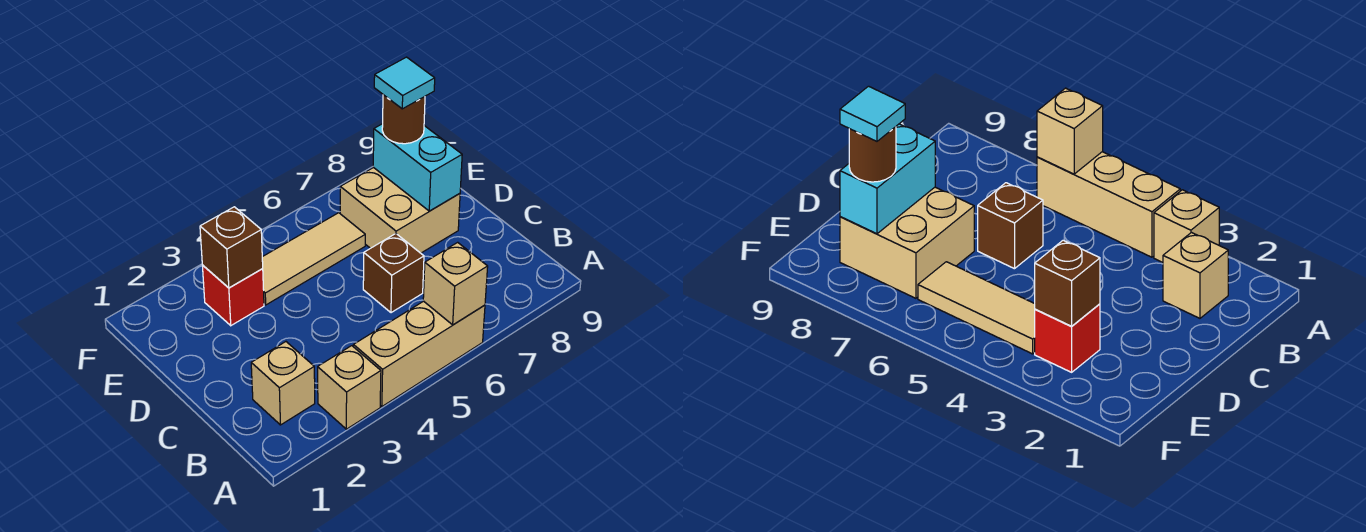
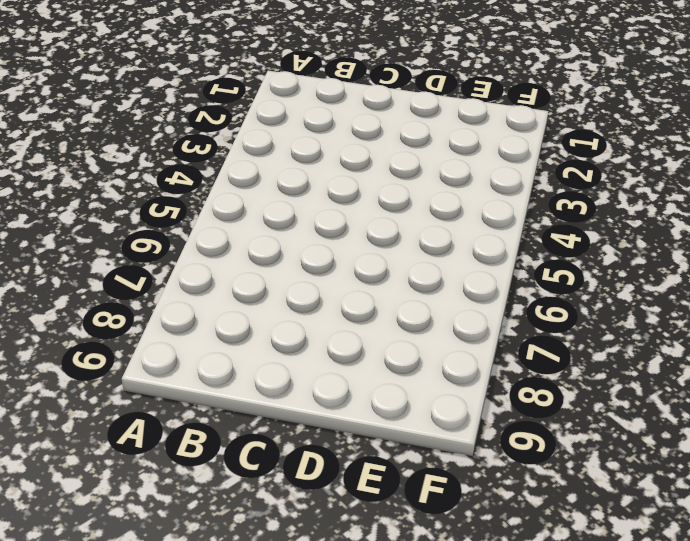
none -> tan 1x1 brick [318,346,381,429]
none -> tan 1x3 brick [353,301,485,407]
none -> tan 1x1 brick [251,342,315,425]

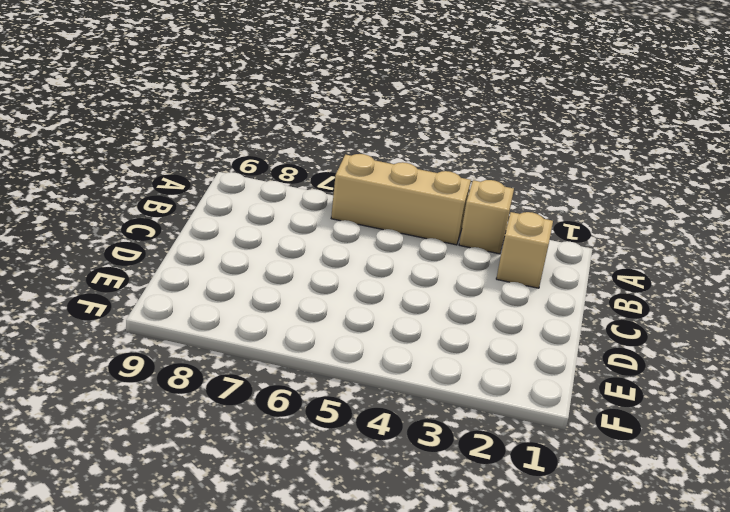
none -> brown 1x1 brick [363,234,424,313]
none -> tan 2x2 brick [340,167,460,253]
none -> red 1x1 brick [202,265,264,326]

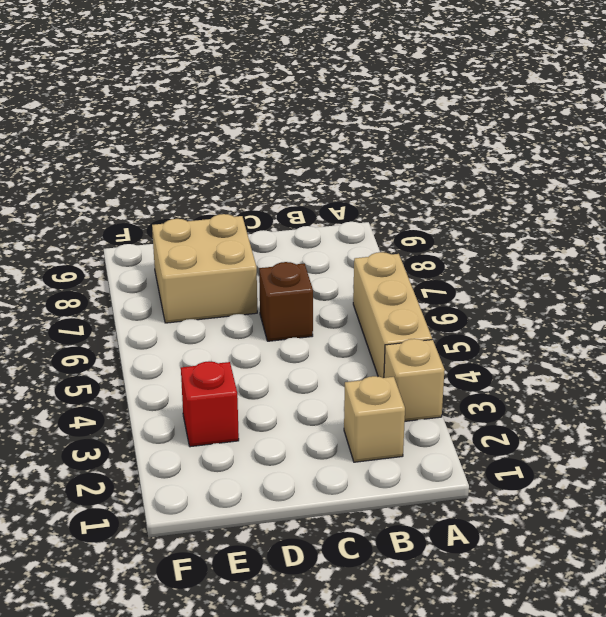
none -> tan 1x3 tile [262,213,365,305]
none -> tan 1x1 brick [423,242,488,325]
none -> cyan 1x2 brick [373,124,462,211]

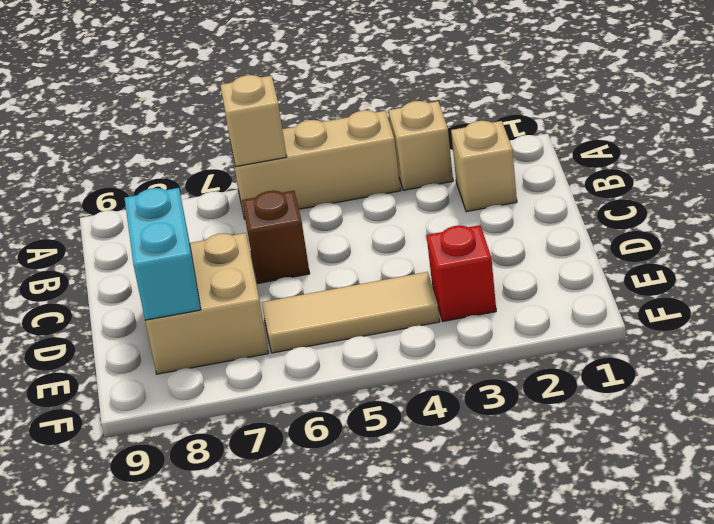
none -> brown 1x1 brick [200,207,263,288]
none -> brown 1x1 round brick [382,95,425,144]
none -> cyan 1x1 tile [374,57,435,109]

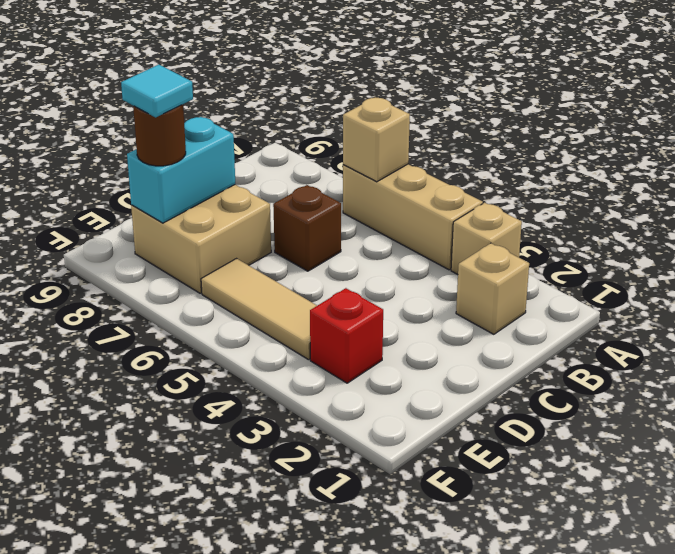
none -> brown 1x1 brick [200,207,263,288]

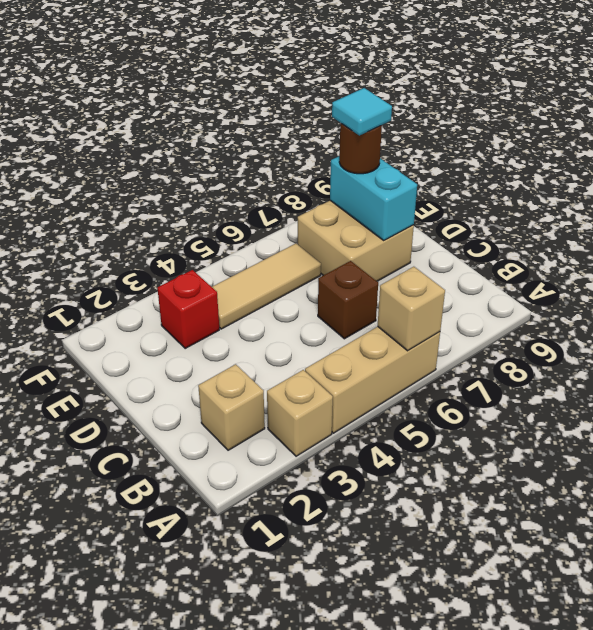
none -> brown 1x1 brick [200,207,263,288]

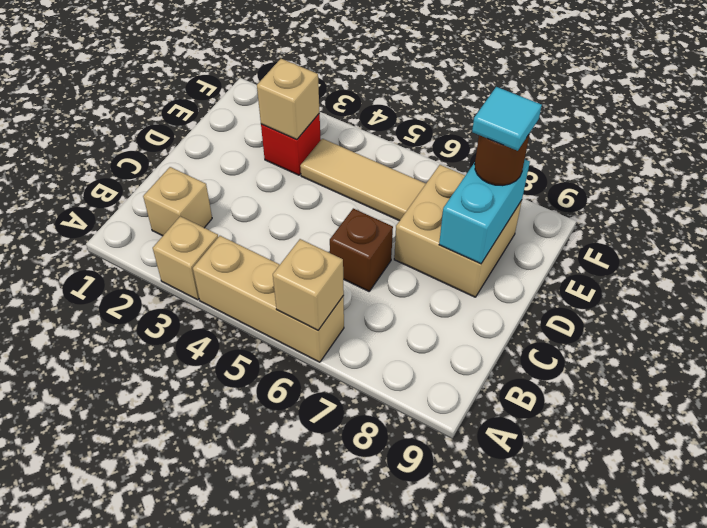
tan 1x1 brick [257,59,320,139] -> brown 1x1 brick [200,207,263,288]

